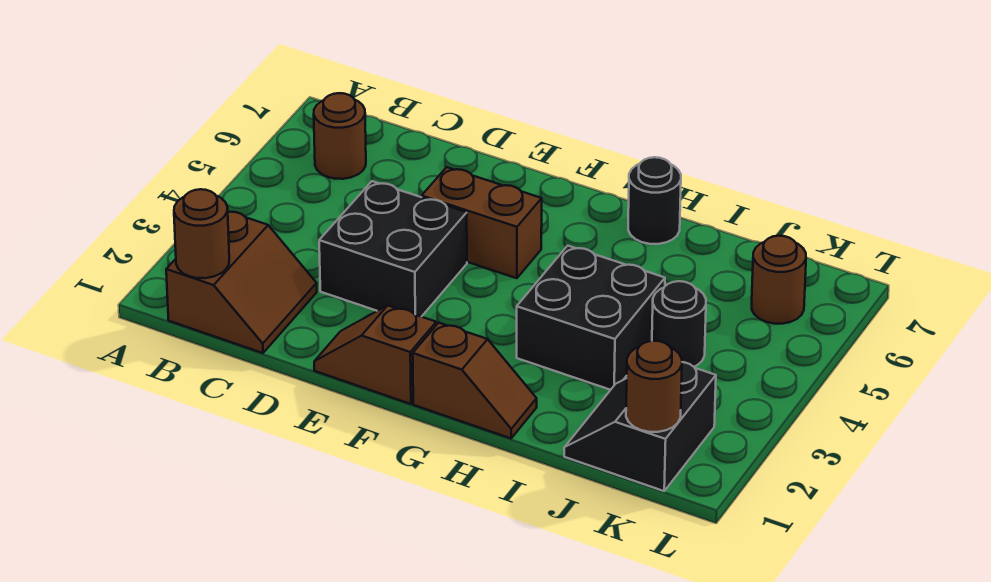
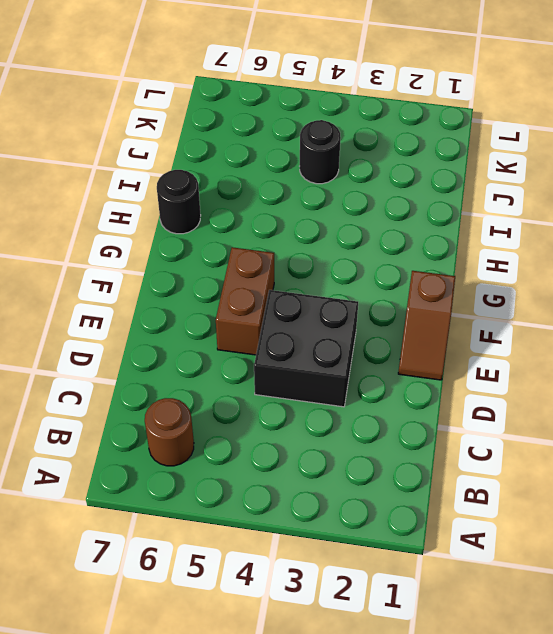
none -> brown 2x2 slope [166,212,317,353]
none -> brown 1x2 slope [413,323,537,438]
none -> black 2x2 brick [517,246,665,390]

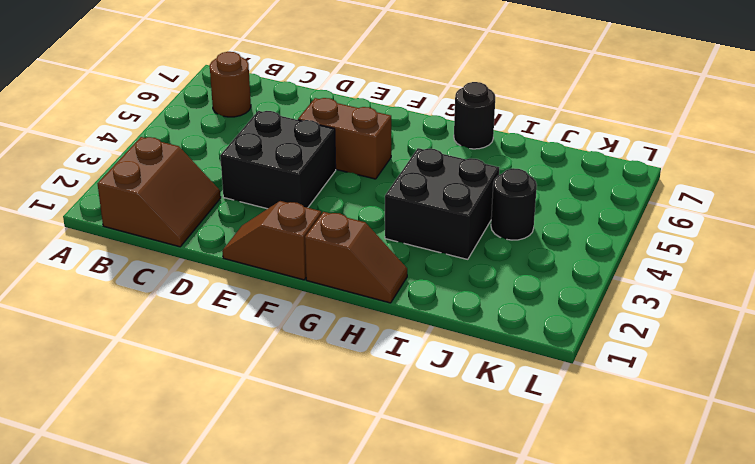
none -> black 2x2 slope [564,362,716,491]
none -> brown 1x1 round brick [752,236,806,324]
none -> brown 1x1 round brick [174,189,229,278]

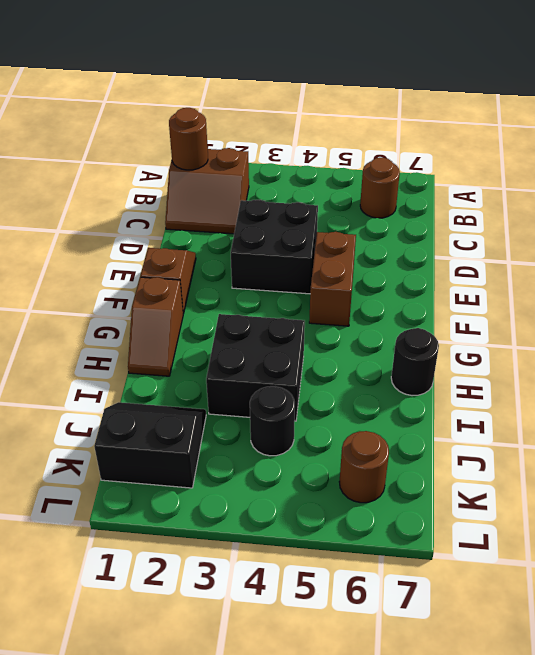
none -> brown 1x1 round brick [626,341,682,432]

